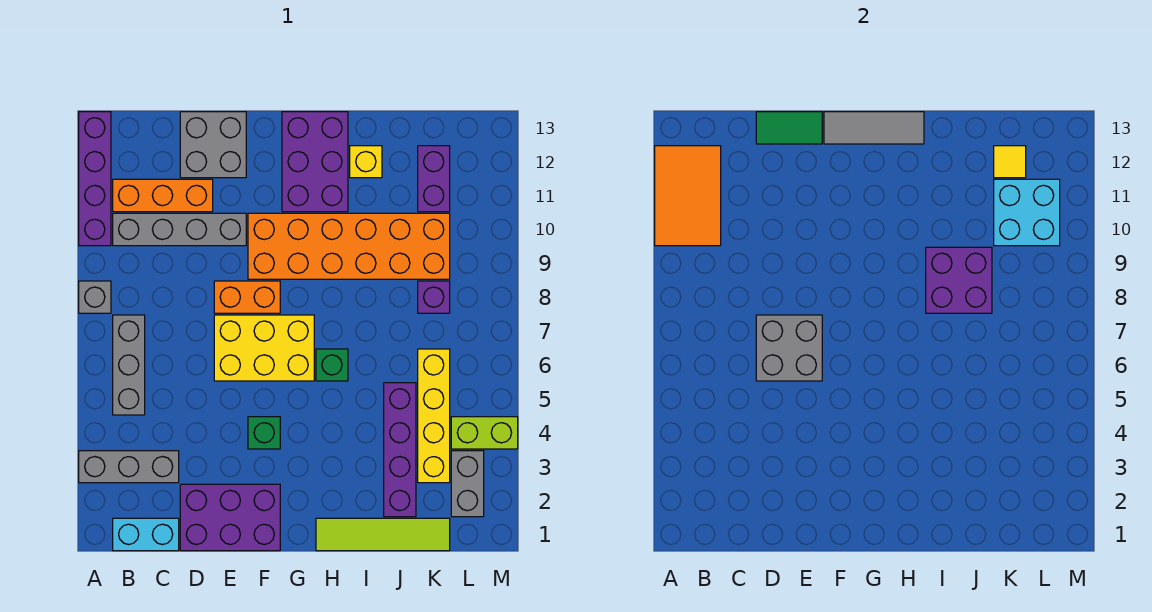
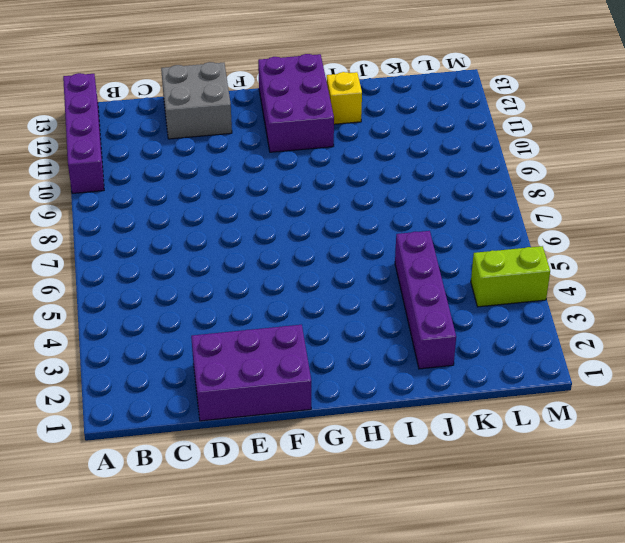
none -> grey 1x3 brick [79,451,179,483]
none -> grey 1x1 brick [79,281,111,313]
none -> cyan 1x2 brick [113,518,179,551]
none -> grey 1x3 brick [113,315,145,415]

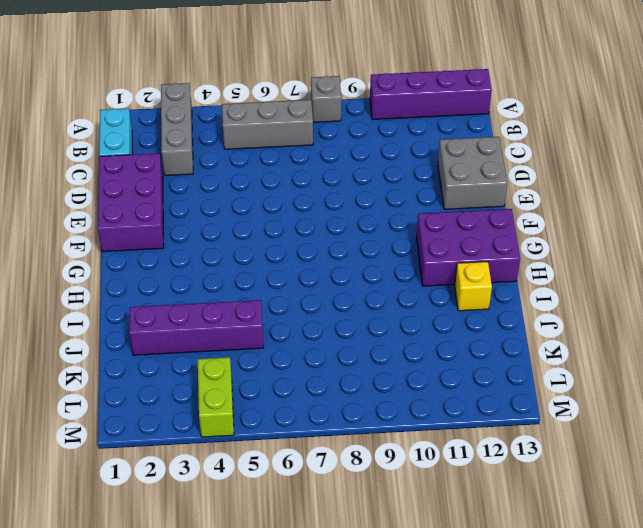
none -> grey 1x4 brick [113,213,246,246]
none -> orange 1x3 brick [113,179,213,212]
none -> yellow 2x3 brick [214,315,314,381]
none -> orange 1x2 brick [214,281,280,313]

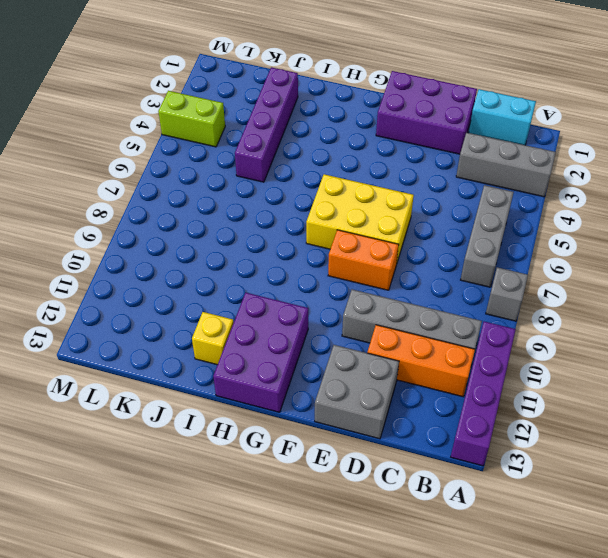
none -> green 1x1 brick [248,417,280,449]
none -> orange 2x6 brick [248,213,450,279]
none -> lime 1x4 tile [316,518,450,551]
none -> green 1x1 brick [316,349,348,381]

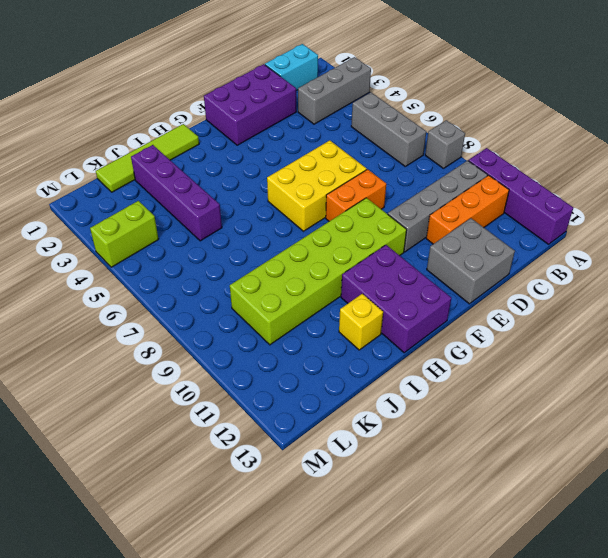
lime 2x6 brick [230,198,407,345] -> orange 2x6 brick [248,213,450,279]
none -> green 1x1 brick [248,417,280,449]
none -> green 1x1 brick [316,349,348,381]
none -> yellow 1x4 brick [418,349,450,483]
none -> purple 1x1 brick [418,281,450,313]

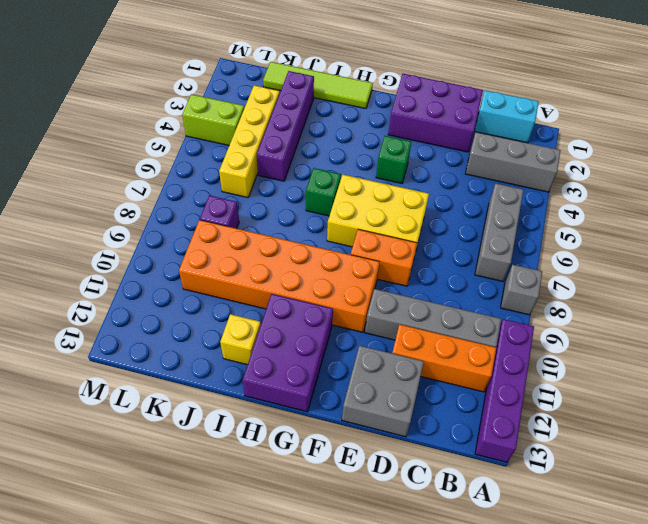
none -> purple 1x2 brick [418,146,450,212]
none -> grey 1x2 brick [451,451,484,517]
none -> orange 2x3 tile [655,146,721,246]
none -> grey 2x2 brick [756,315,822,381]

